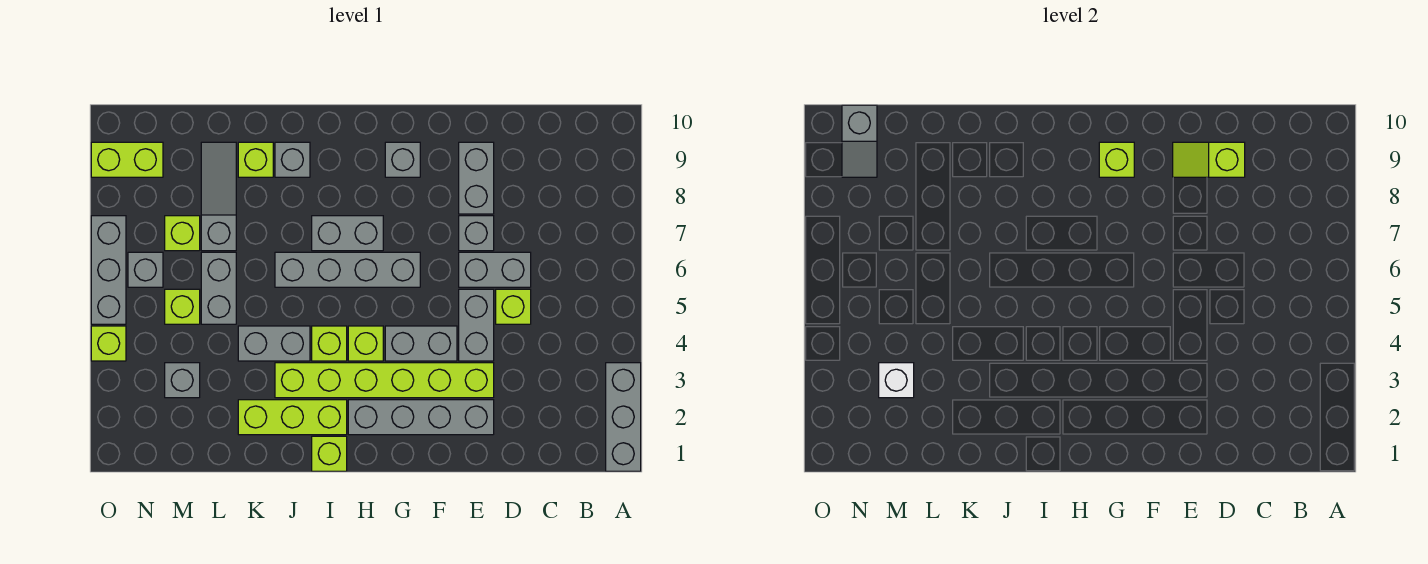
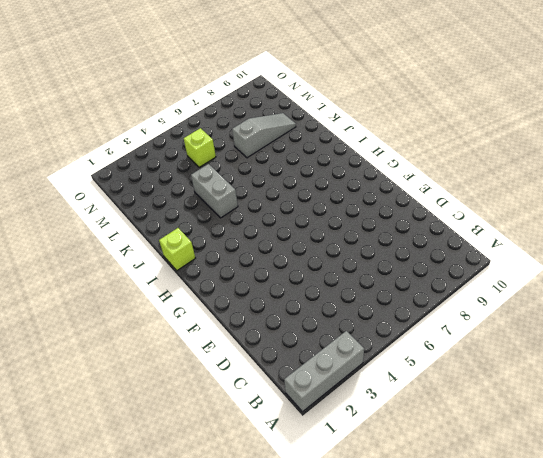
none -> lime 1x1 brick [496,289,531,324]
none -> grey 1x2 brick [459,252,531,287]
none -> grey 1x4 brick [348,400,494,435]
none -> lime 1x6 brick [275,363,494,398]

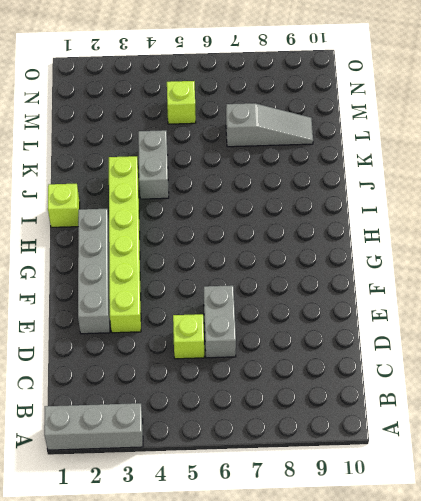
none -> grey 1x2 brick [459,289,494,361]
none -> grey 1x1 brick [459,216,494,251]
none -> grey 1x2 brick [459,142,494,214]
none -> grey 1x2 brick [385,326,457,361]

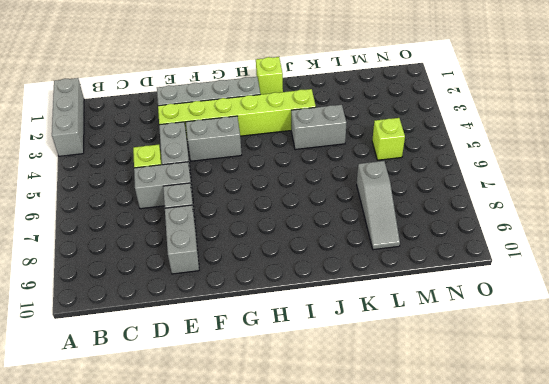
none -> grey 1x4 brick [275,252,420,287]
none -> grey 1x1 brick [385,142,420,177]
none -> lime 1x1 brick [348,326,383,361]
none -> grey 1x2 brick [312,216,383,251]

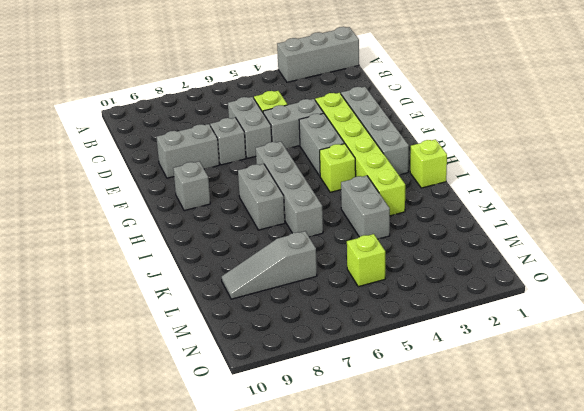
none -> lime 1x3 brick [238,400,347,435]
none -> lime 1x1 brick [312,326,347,361]
none -> grey 1x1 brick [275,142,310,177]
none -> lime 1x1 brick [238,142,273,177]

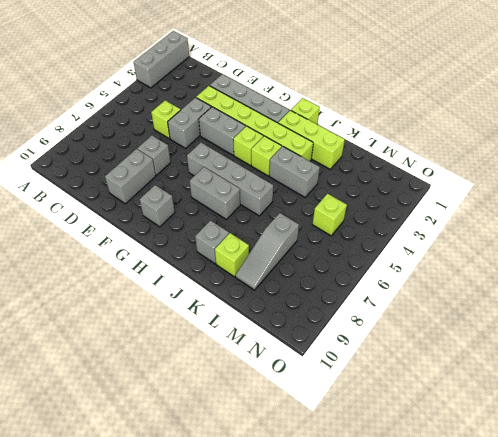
none -> grey 1x2 brick [459,252,531,287]
none -> grey 1x2 brick [201,252,236,324]
none -> grey 1x1 brick [165,363,200,398]
none -> lime 1x1 brick [165,216,200,251]

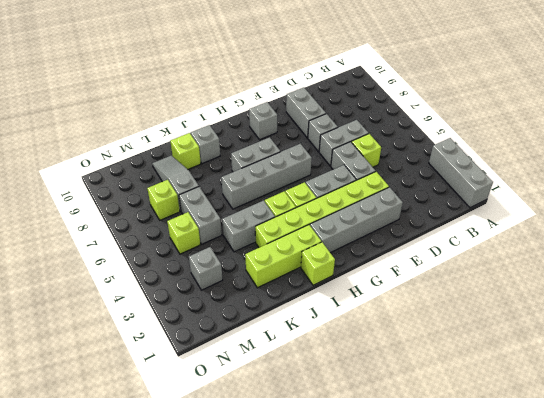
none -> grey 1x1 brick [128,252,163,287]
none -> lime 1x2 brick [91,142,163,177]
none -> lime 1x1 brick [91,326,126,361]
none -> grey 1x3 brick [91,216,126,324]

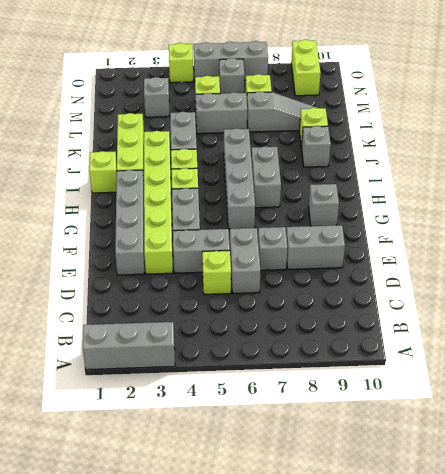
none -> lime 1x2 slope [1173,142,1245,177]
none -> lime 1x1 brick [1099,142,1134,177]
none -> white 1x1 brick [879,363,914,398]
none -> grey 1x2 slope [842,105,877,177]

